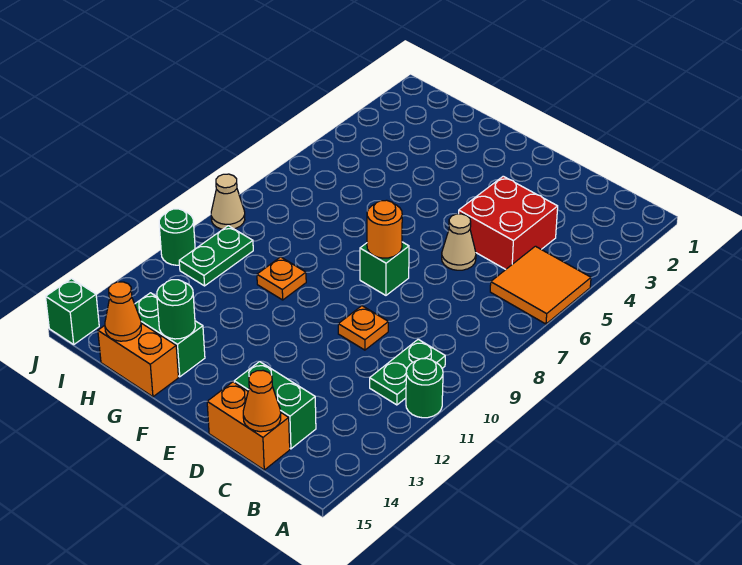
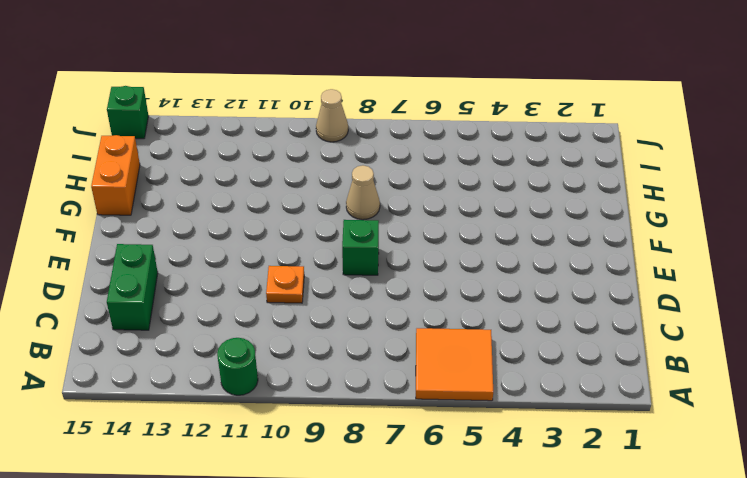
tan 1x1 cone [346,165,380,220] -> tan 1x1 cone moved to [442,214,476,270]
none -> green 1x2 plate [370,339,445,405]
none -> red 2x2 brick [459,176,558,269]
none -> orange 1x2 brick [207,382,290,470]

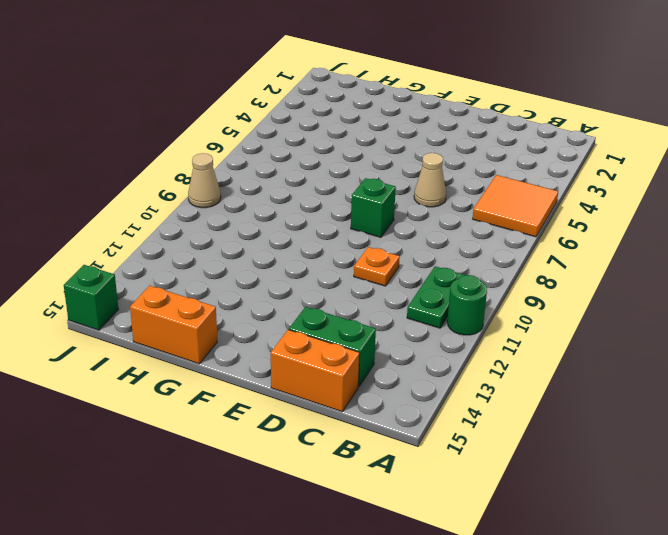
none -> red 2x2 brick [459,176,558,269]
none -> orange 1x1 plate [257,257,306,300]
none -> green 1x2 brick [135,293,205,377]

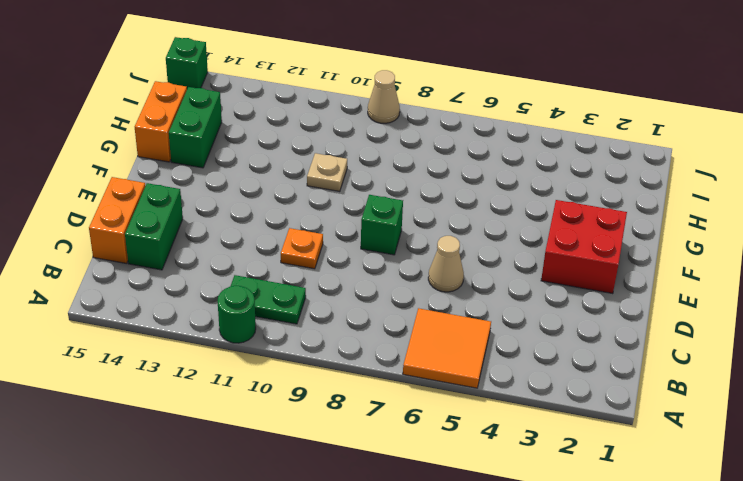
red 2x2 brick [541,200,627,294] -> red 2x2 brick moved to [459,176,558,269]
tan 1x1 plate [307,153,347,191] -> orange 1x1 plate [257,257,306,300]
none -> green 1x2 plate [179,226,253,286]
none -> green 1x1 round brick [159,209,195,265]
none -> orange 1x1 cone [243,371,281,432]

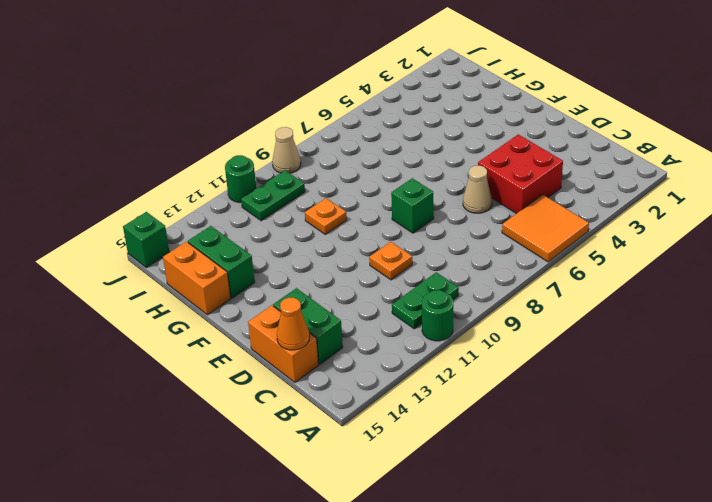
none -> orange 1x1 round brick [367,200,402,258]
none -> green 1x1 round brick [157,280,195,339]
none -> orange 1x1 cone [105,282,141,341]

